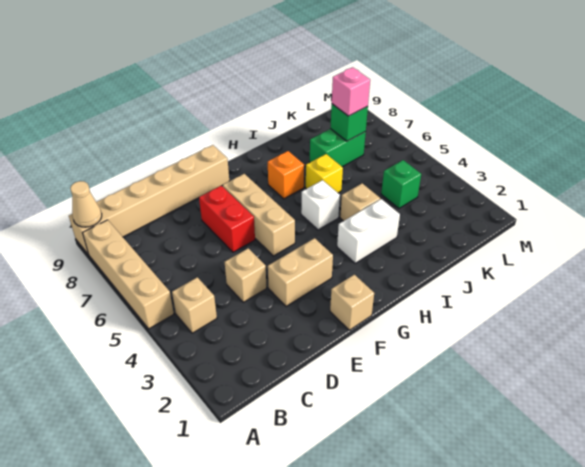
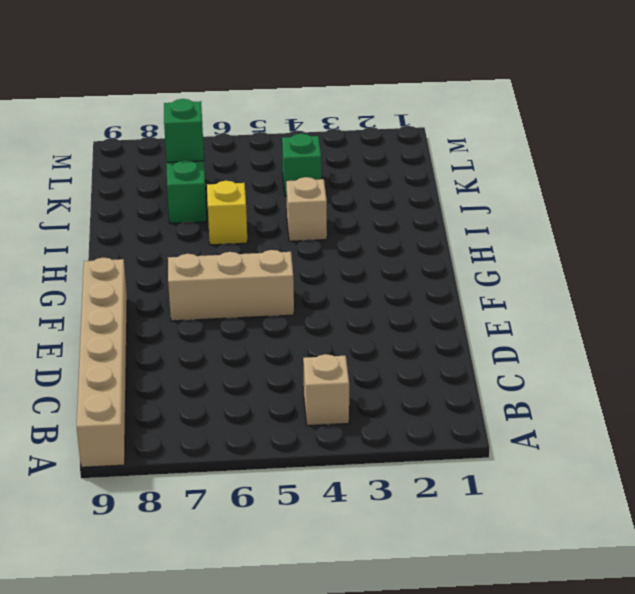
none -> tan 1x4 brick [83,220,174,329]
none -> tan 1x1 brick [225,248,267,302]
none -> tan 1x2 brick [268,238,333,306]

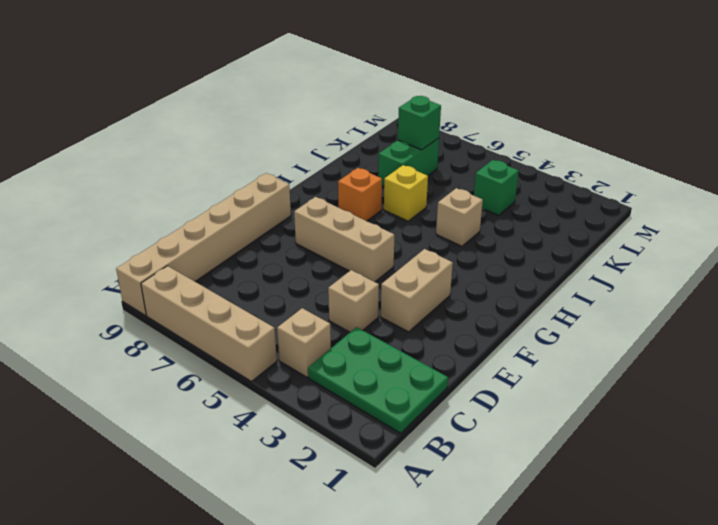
green 2x3 plate [308,327,448,433] -> none
none -> red 1x2 brick [199,186,255,252]
none -> tan 1x1 brick [330,275,374,330]
none -> white 1x2 brick [337,199,400,263]

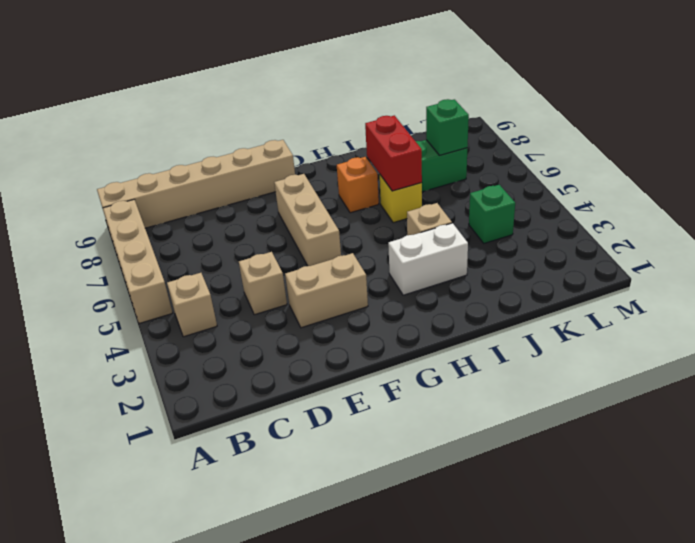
red 1x2 brick [365,115,422,191] -> red 1x2 brick moved to [199,186,255,252]
none -> tan 1x1 brick [330,275,374,330]
none -> white 1x1 brick [301,180,340,230]
none -> tan 1x1 cone [70,181,102,227]

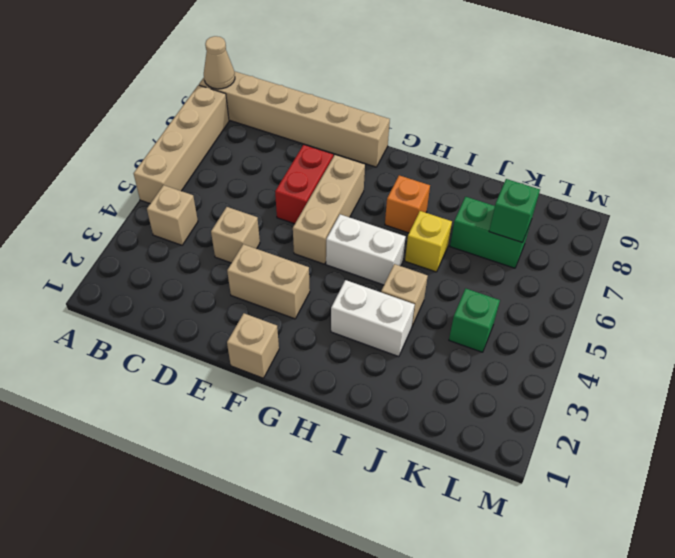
white 1x2 brick [326,214,406,285] -> white 1x1 brick [301,180,340,230]
none -> pink 1x1 brick [332,67,370,116]

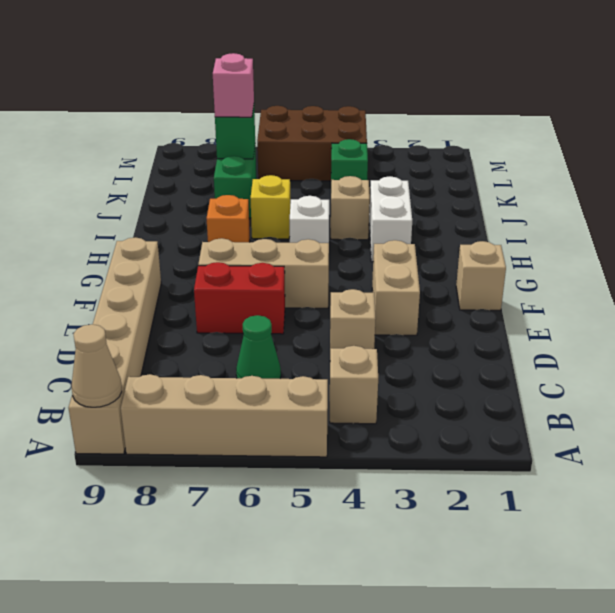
green 1x1 cone [236,315,281,379] -> none
brown 2x3 brick [257,106,367,181] -> none

